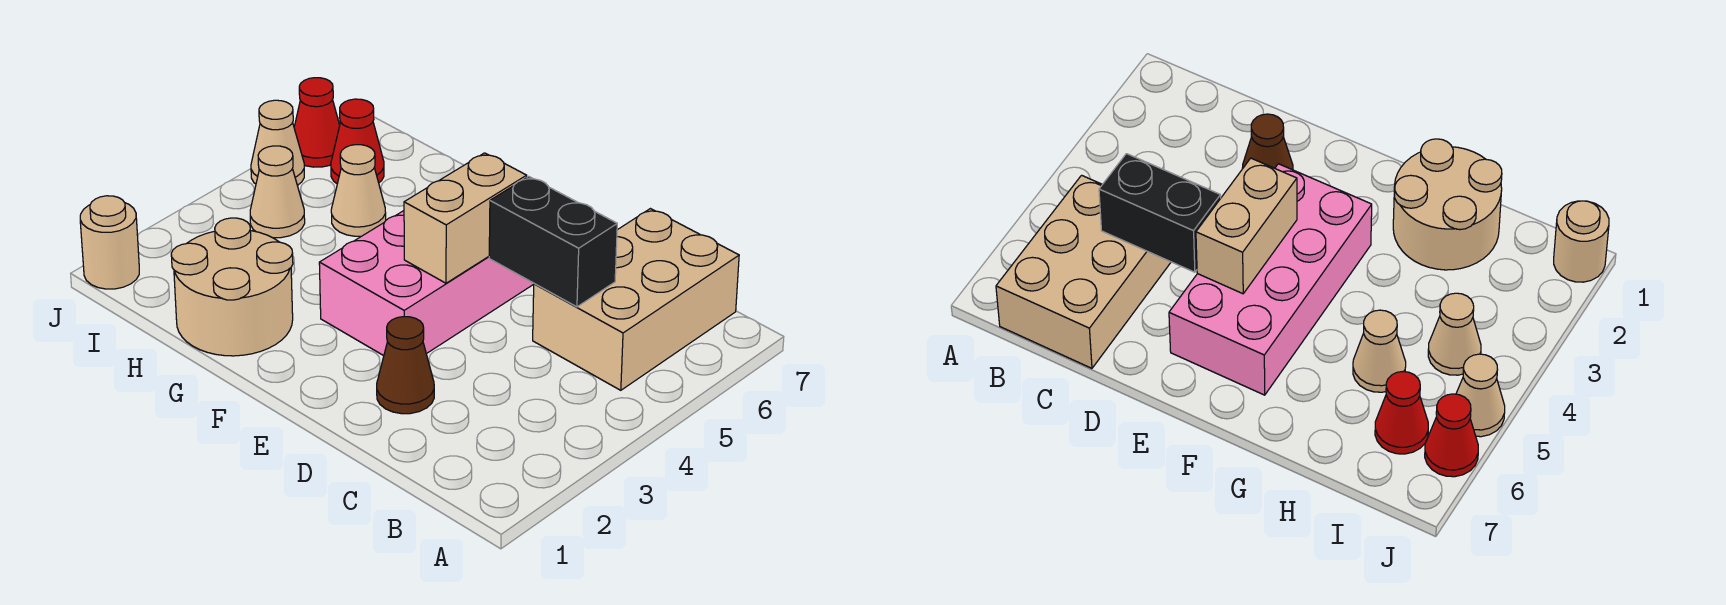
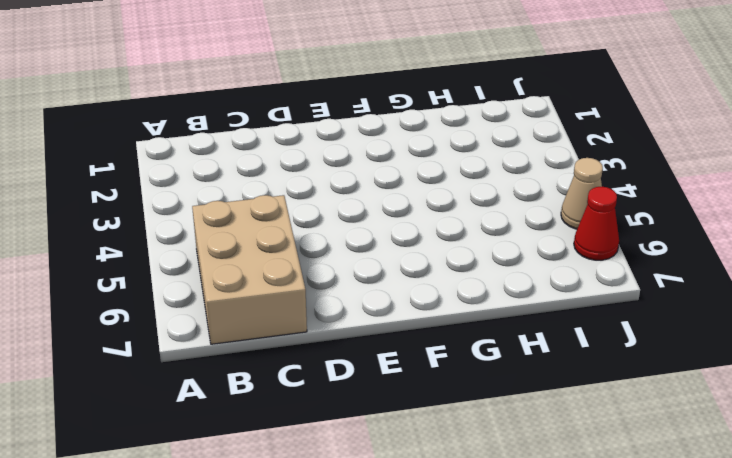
none -> brown 1x1 cone [377,317,434,414]
none -> pink 2x4 brick [319,211,534,356]
none -> tan 2x2 round brick [171,218,293,356]

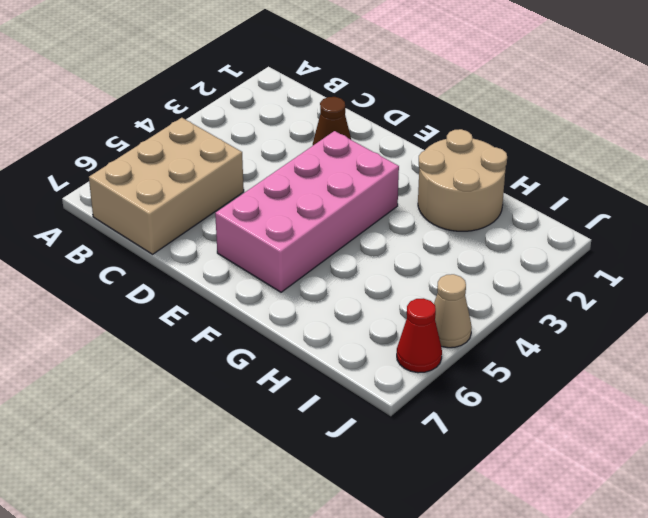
none -> tan 1x1 cone [331,145,386,236]
none -> tan 1x1 cone [250,146,305,238]
none -> red 1x1 cone [331,99,384,184]

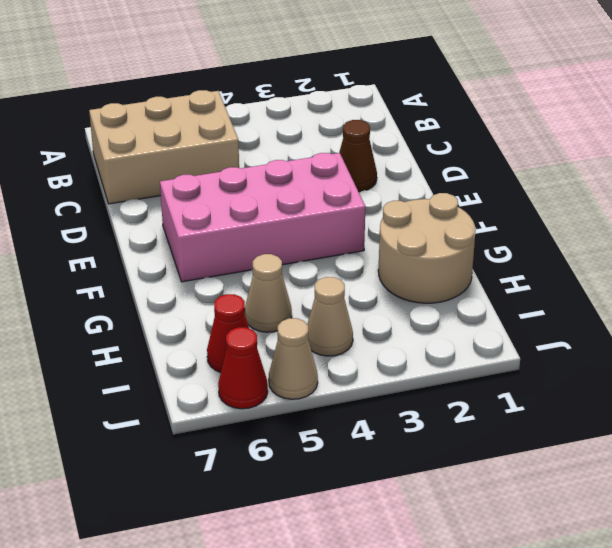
none -> tan 1x1 round brick [80,196,139,289]
none -> black 1x2 brick [489,176,617,307]
none -> tan 1x2 brick [404,153,527,283]

